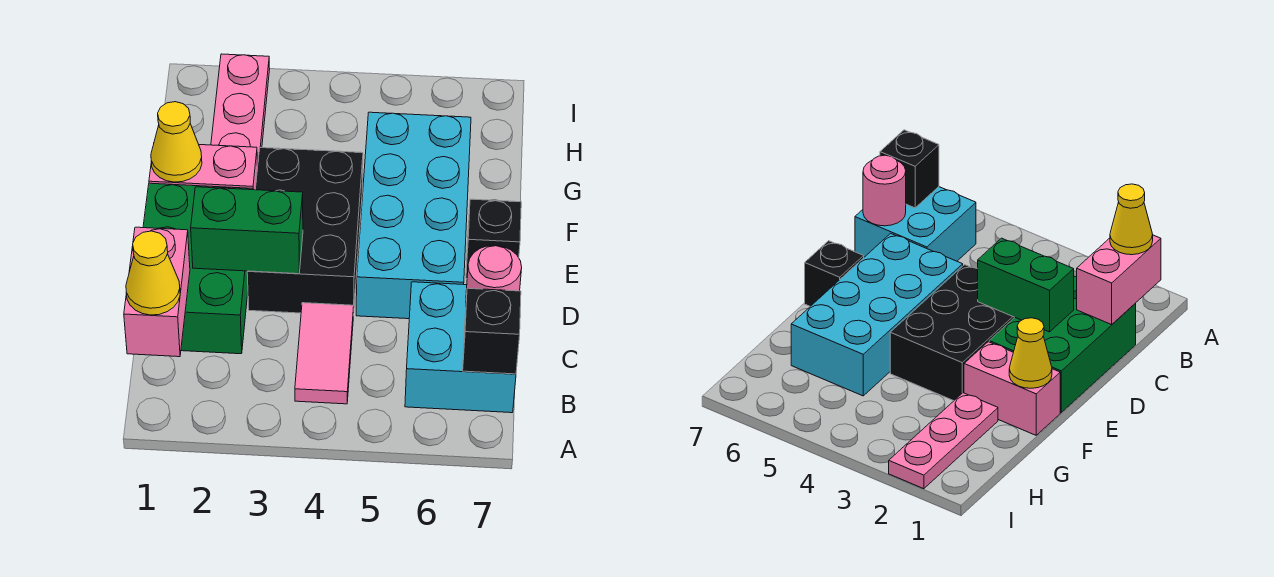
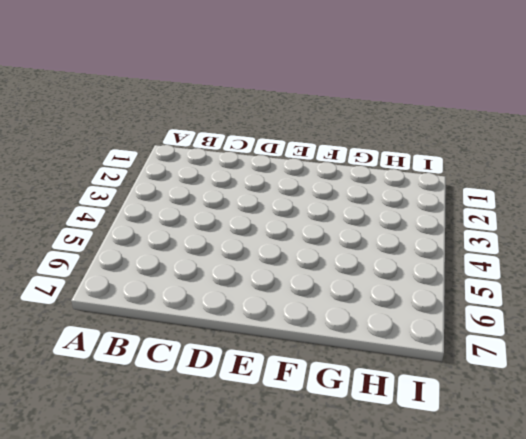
none -> pink 1x2 tile [295,303,354,404]
none -> cyan 2x2 brick [405,282,516,413]
none -> green 2x3 brick [143,183,253,354]

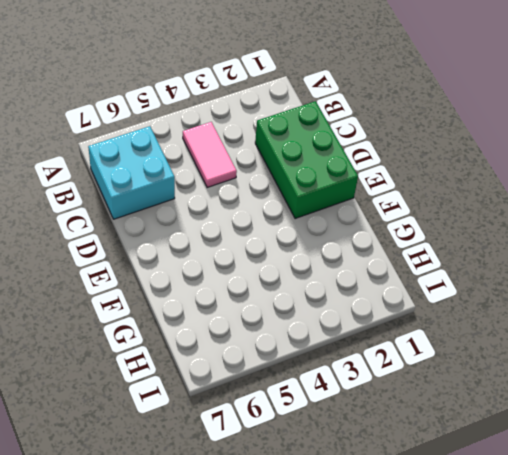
none -> black 2x3 brick [247,148,363,316]
none -> cyan 2x4 brick [356,112,471,319]
none -> black 1x1 brick [466,199,521,279]

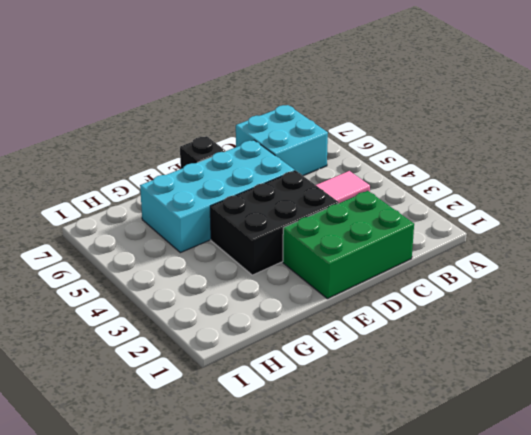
none -> pink 1x2 brick [149,145,258,190]
none -> pink 1x3 plate [211,54,270,165]
none -> pink 1x2 brick [124,227,190,357]

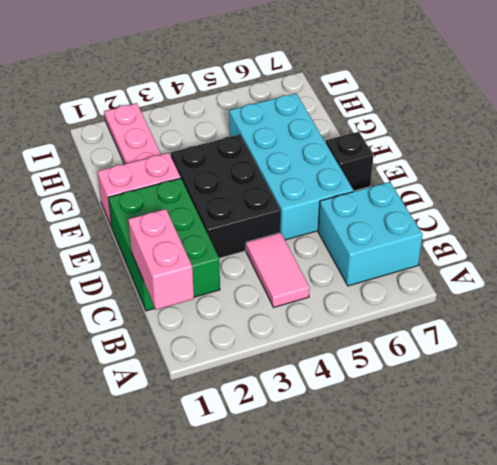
none -> black 1x1 brick [463,288,521,374]
none -> pink 1x1 round brick [466,245,522,298]
none -> green 1x2 brick [191,187,303,274]

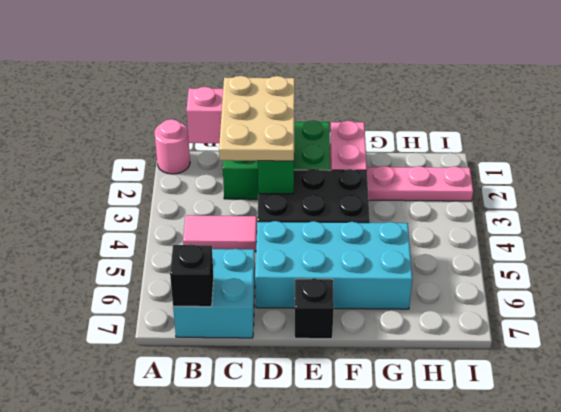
pink 1x1 round brick [155,119,190,174] -> pink 1x1 round brick moved to [466,245,522,298]
tan 2x3 plate [219,76,295,161] -> none
none -> yellow 1x1 cone [151,102,202,182]
none -> yellow 1x1 cone [126,231,180,315]

